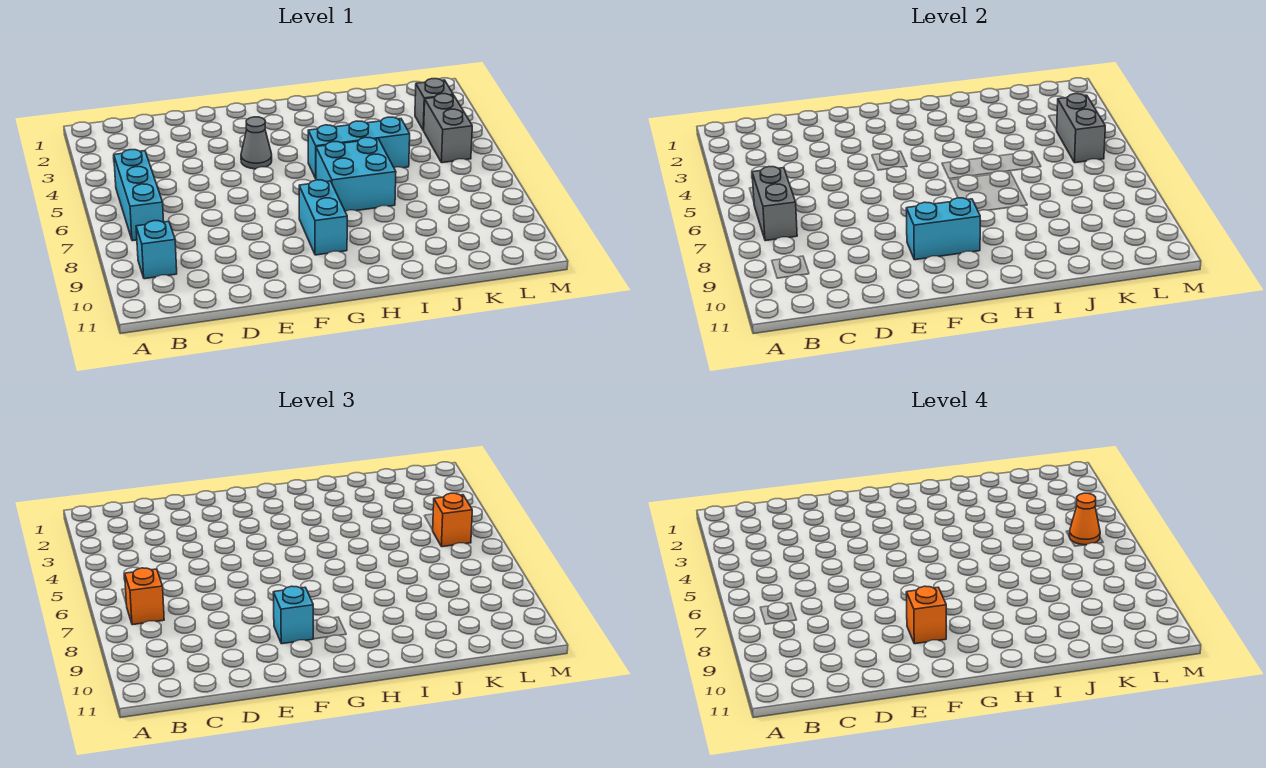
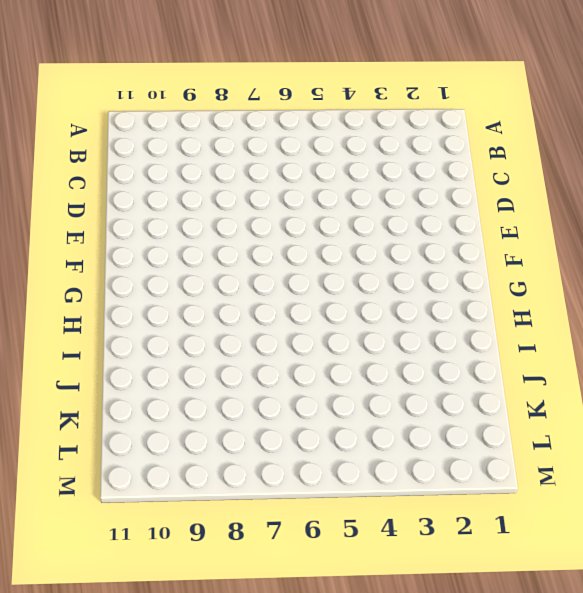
none -> cyan 1x3 brick [114,150,164,241]
none -> cyan 1x1 brick [136,221,177,279]
none -> grey 1x1 cone [241,117,272,169]

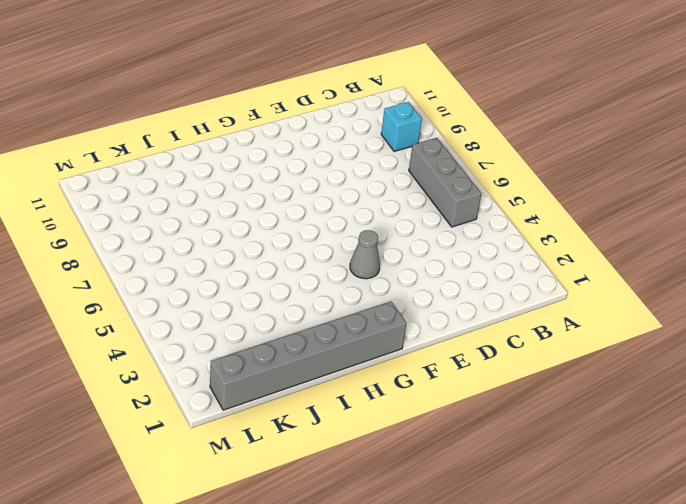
grey 1x3 brick [409,138,481,227] -> cyan 1x3 brick [114,150,164,241]
grey 1x6 brick [210,301,406,410] -> none
none -> cyan 1x2 brick [299,180,347,255]
none -> cyan 1x3 brick [308,117,410,178]
none -> cyan 2x2 brick [316,137,396,211]

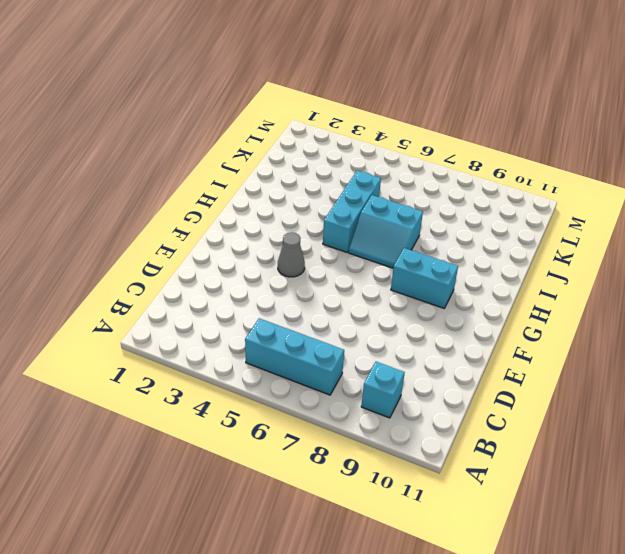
cyan 2x2 slope [349,195,423,268] -> cyan 2x2 brick [316,137,396,211]
none -> grey 1x1 brick [415,79,453,130]
none -> grey 1x2 brick [423,94,472,163]
none -> grey 1x2 brick [752,167,797,241]

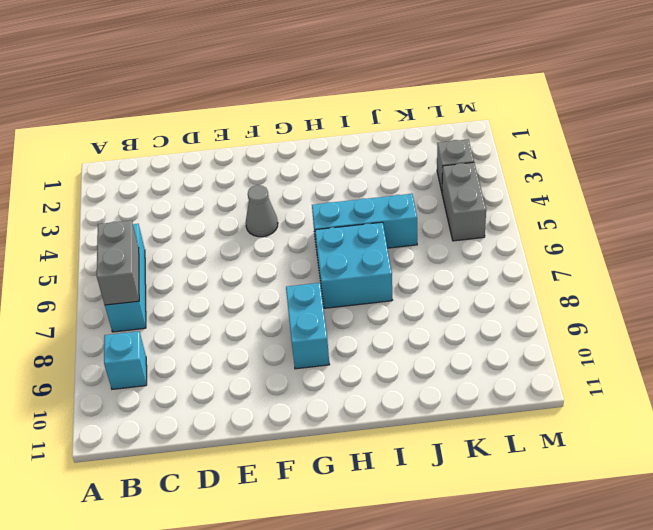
none -> cyan 1x2 brick [906,198,980,260]
none -> grey 1x2 brick [1057,94,1105,163]
none -> orange 1x1 brick [125,568,164,625]

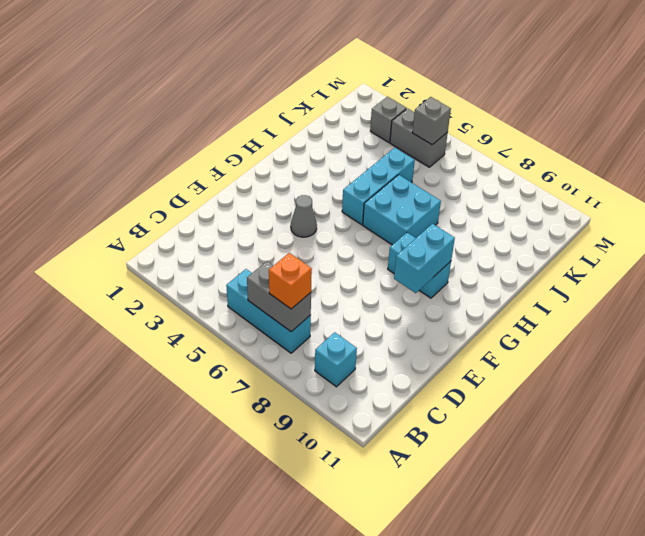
grey 1x1 brick [412,97,451,145] -> grey 1x2 brick [1057,94,1105,163]
none -> cyan 1x1 brick [273,586,313,644]
none -> orange 1x1 brick [432,493,472,547]
none -> orange 1x1 brick [906,586,946,644]

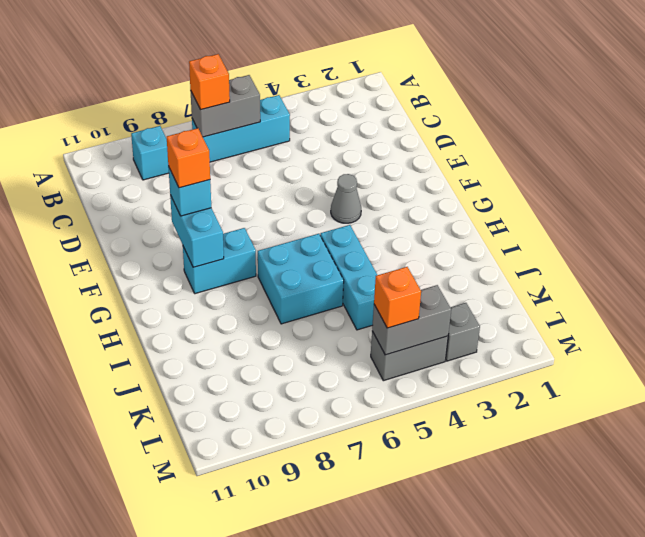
none -> orange 1x1 cone [1069,493,1100,545]

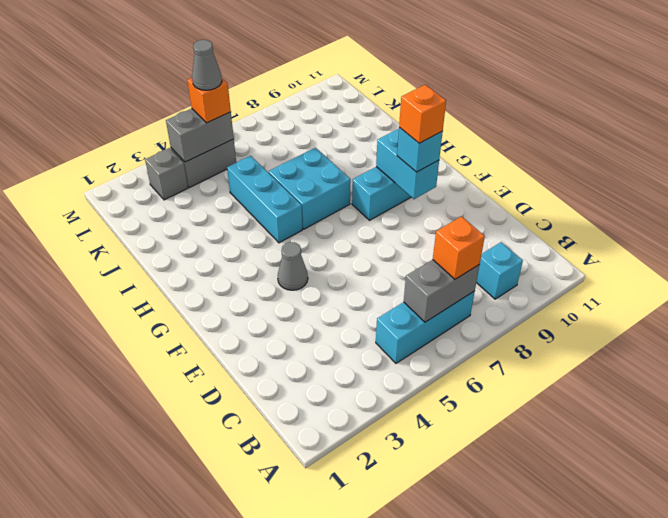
grey 1x1 cone [192,40,222,90] -> orange 1x1 cone [1069,493,1100,545]

